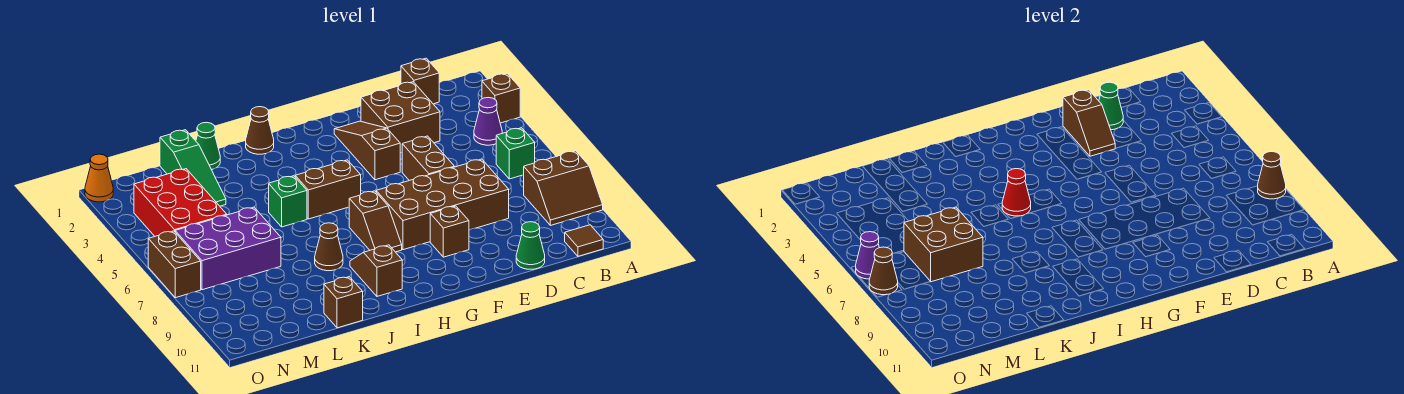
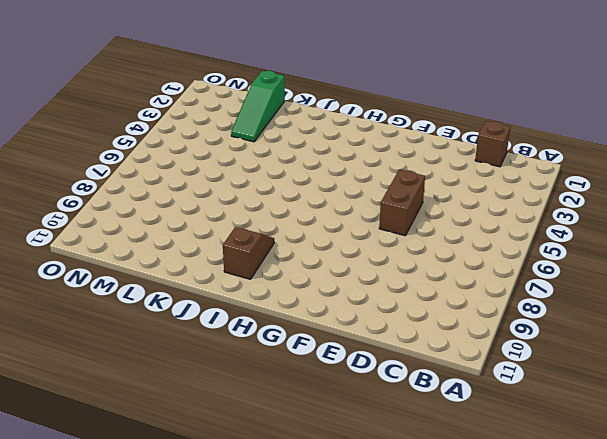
none -> brown 1x1 brick [482,74,520,123]
none -> brown 2x2 slope [524,151,603,225]
none -> purple 1x1 cone [474,98,502,145]
none -> green 1x1 brick [496,128,535,179]

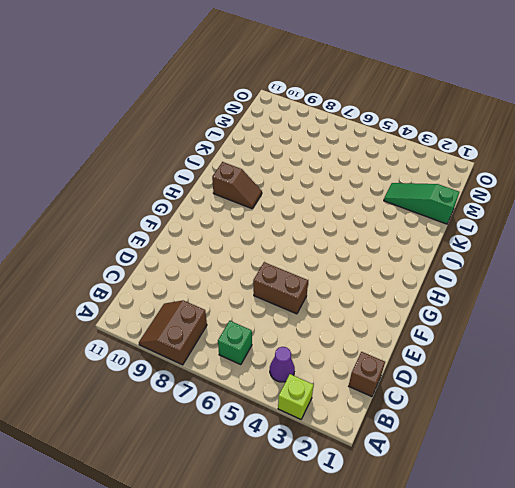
lime 1x1 brick [278,374,314,419] -> brown 1x1 brick [482,74,520,123]
none -> brown 1x1 tile [565,225,603,256]
none -> brown 2x2 brick [361,82,440,153]
none -> brown 2x4 brick [376,159,509,250]
none -> green 1x1 cone [516,222,545,269]

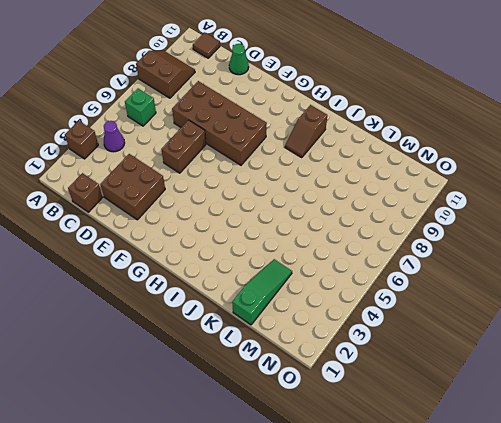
none -> brown 1x3 slope [334,121,400,180]
none -> brown 1x1 brick [430,206,469,257]
none -> brown 1x2 brick [295,160,361,219]
none -> brown 1x2 slope [349,191,402,252]

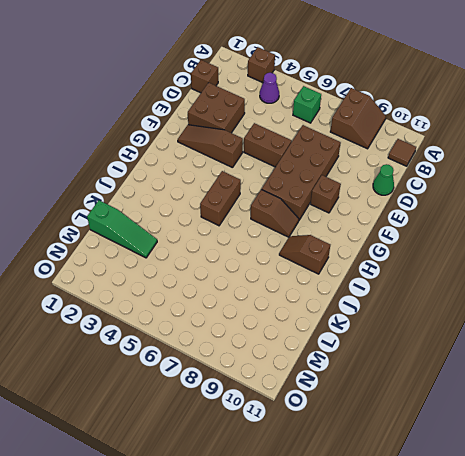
none -> brown 1x1 cone [246,107,274,154]
none -> green 1x1 brick [269,176,307,227]
none -> brown 1x1 cone [315,223,343,271]
none -> green 1x1 cone [196,122,220,170]

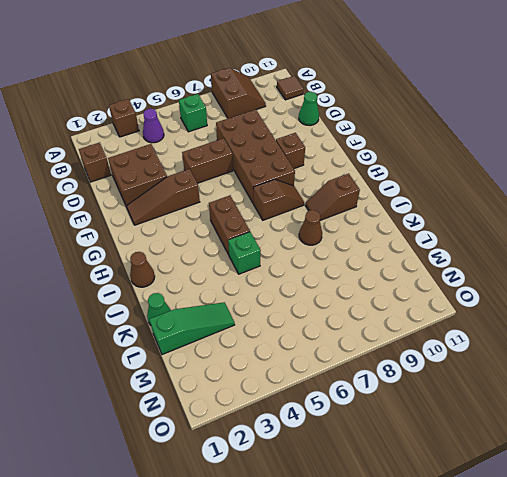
none -> brown 1x1 brick [324,277,363,328]
none -> purple 2x3 brick [175,207,281,290]
none -> red 2x3 brick [134,169,227,236]
none -> orange 1x1 cone [85,154,113,202]

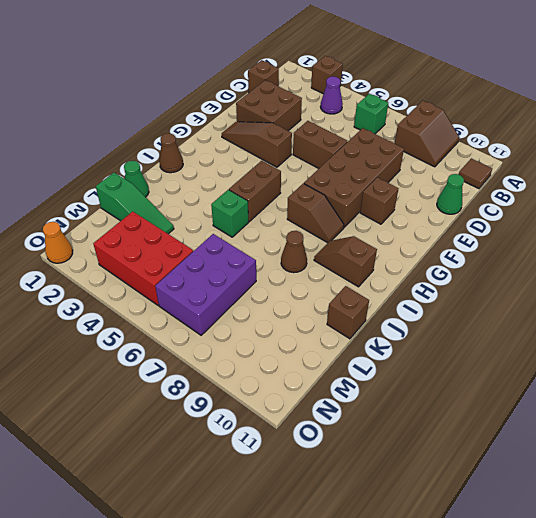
none -> brown 1x2 brick [148,231,201,298]
none -> brown 1x1 cone [1258,152,1286,199]
none -> green 1x1 cone [1099,82,1123,130]
none -> brown 1x2 slope [1063,90,1115,156]

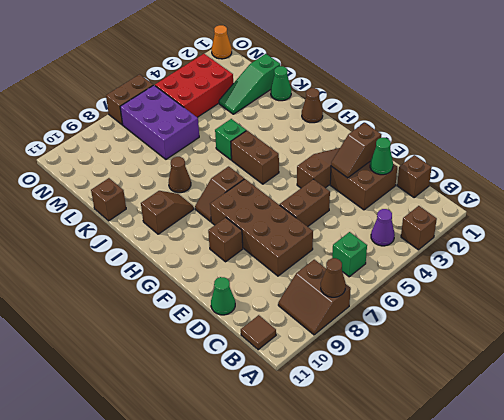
none -> red 1x1 cone [1002,169,1031,216]
none -> brown 2x2 brick [904,207,983,282]
none -> purple 1x1 cone [856,232,879,279]
none -> brown 1x1 cone [869,247,898,295]

